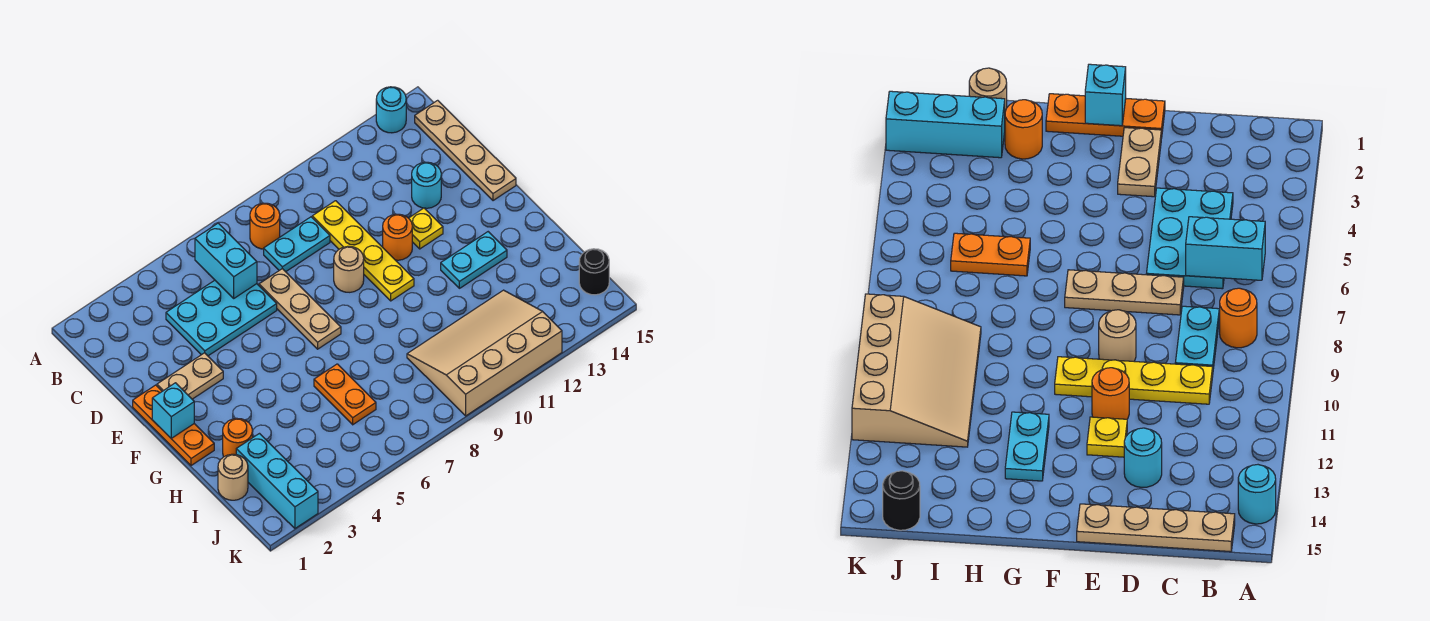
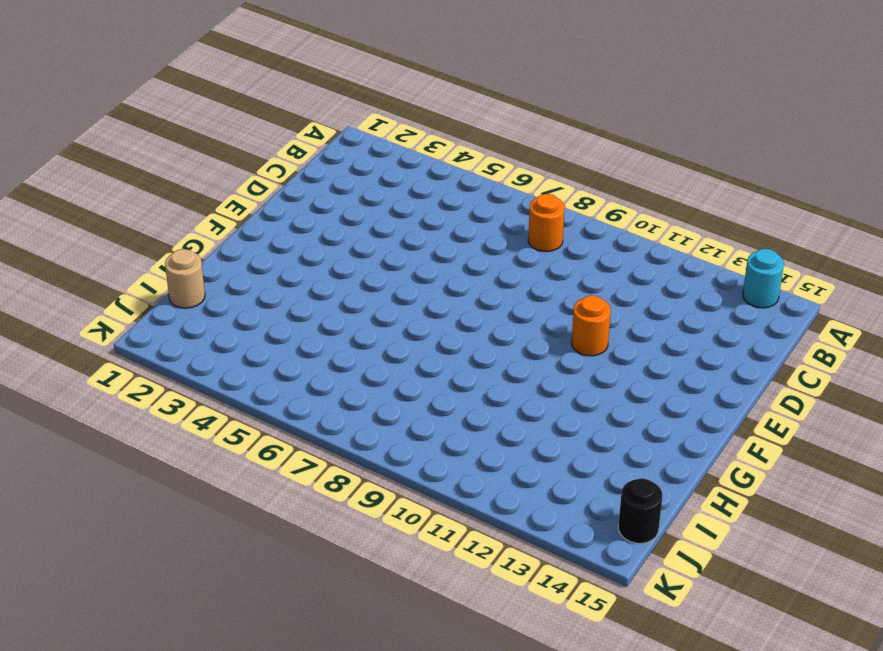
none -> tan 1x4 plate [415,100,516,201]
none -> cyan 2x3 plate [166,280,277,356]
none -> cyan 1x2 plate [264,217,330,272]

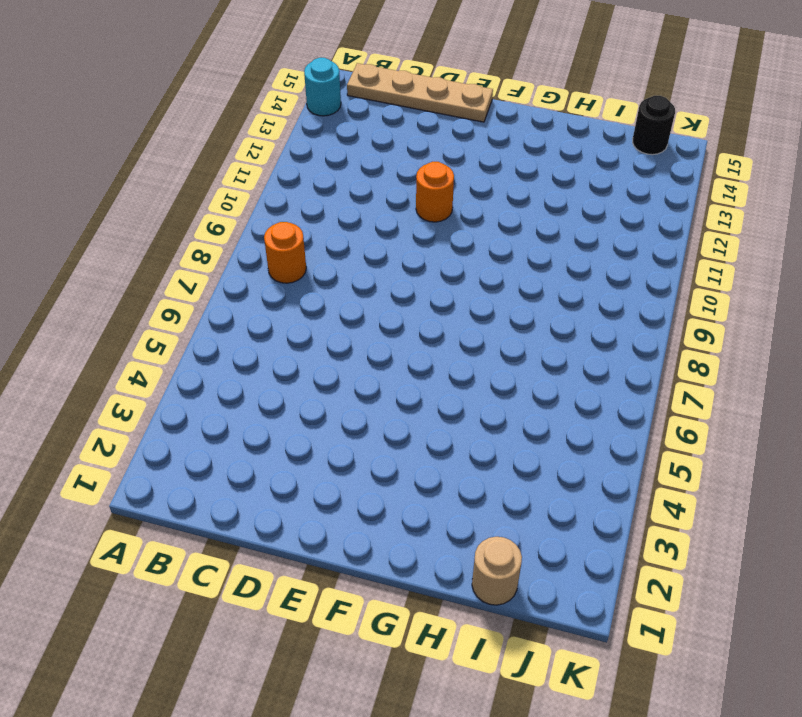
none -> cyan 2x3 plate [166,280,277,356]
none -> cyan 1x2 plate [264,217,330,272]
none -> yellow 1x4 plate [312,201,414,301]

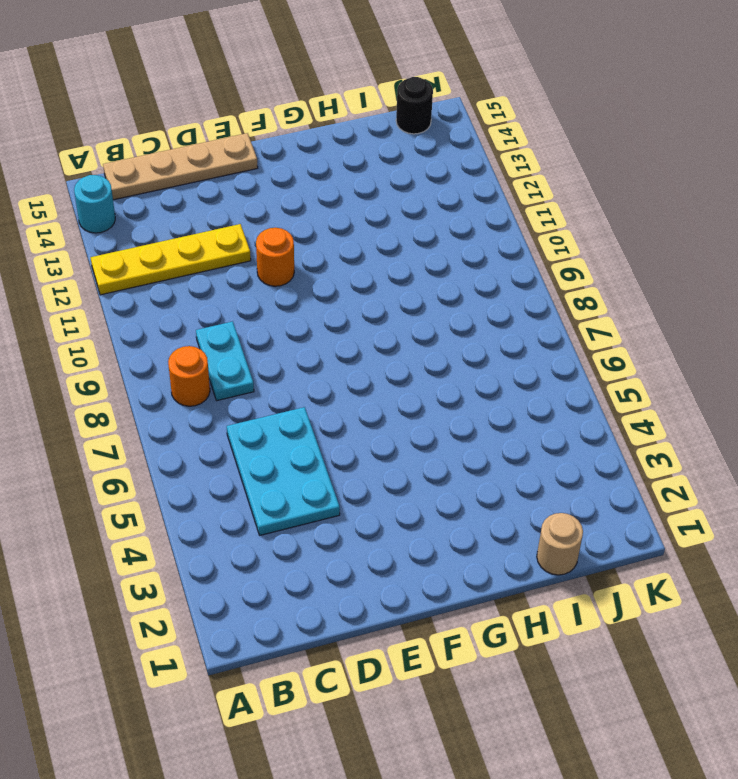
yellow 1x4 plate [91,224,251,295] -> yellow 1x4 plate moved to [312,201,414,301]
none -> tan 1x3 plate [259,269,341,349]
none -> cyan 1x1 round brick [412,162,441,208]
none -> orange 1x3 plate [133,385,214,466]

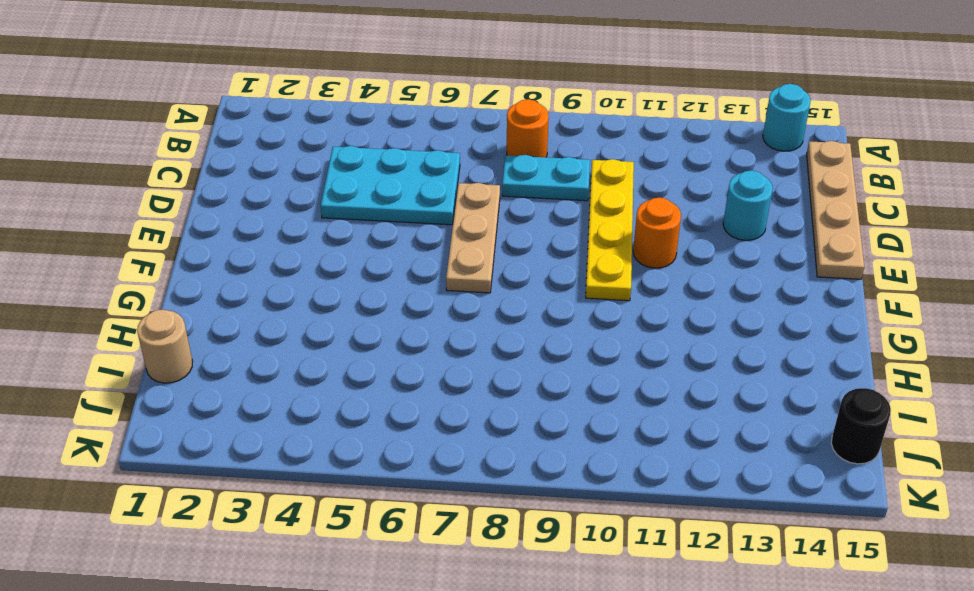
none -> orange 1x3 plate [133,385,214,466]
none -> tan 1x2 plate [157,353,223,399]
none -> tan 1x1 round brick [334,246,364,292]

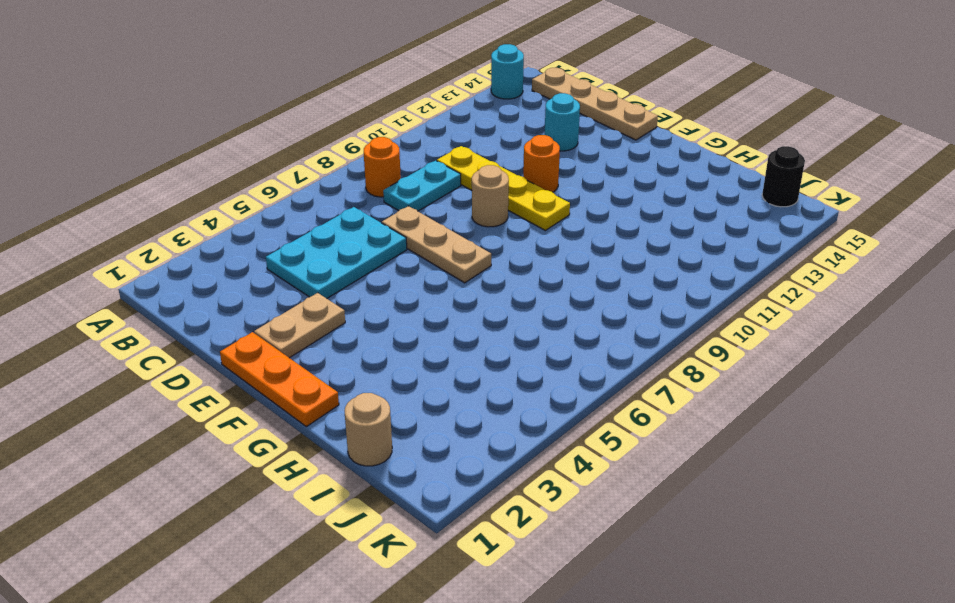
none -> yellow 1x1 plate [409,208,443,249]
none -> cyan 1x2 plate [441,232,507,288]
none -> orange 1x1 round brick [223,418,252,457]

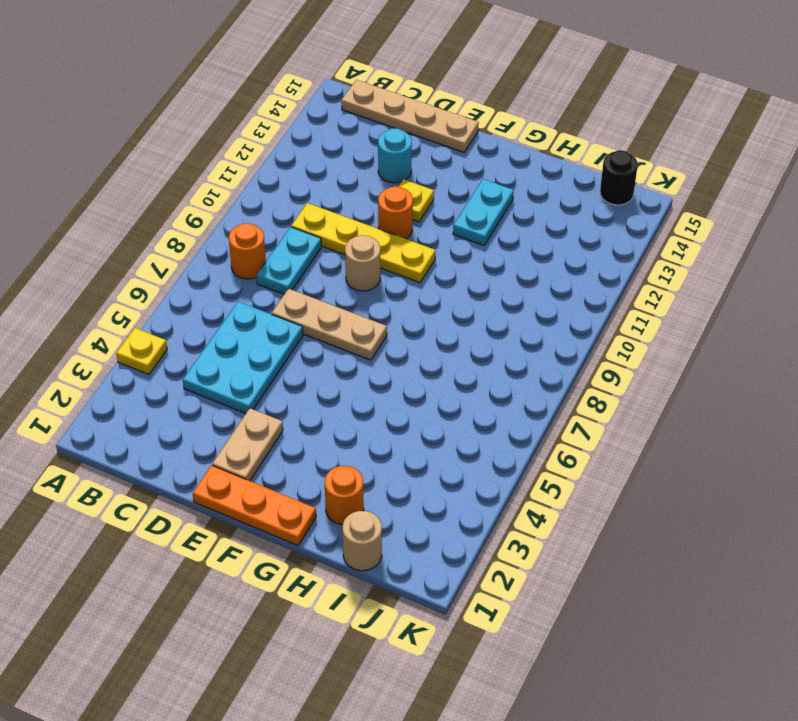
yellow 1x1 plate [116,328,167,375] -> none
none -> cyan 1x1 round brick [376,87,406,133]
none -> orange 1x2 plate [314,364,376,425]
none -> cyan 1x3 brick [236,434,318,528]

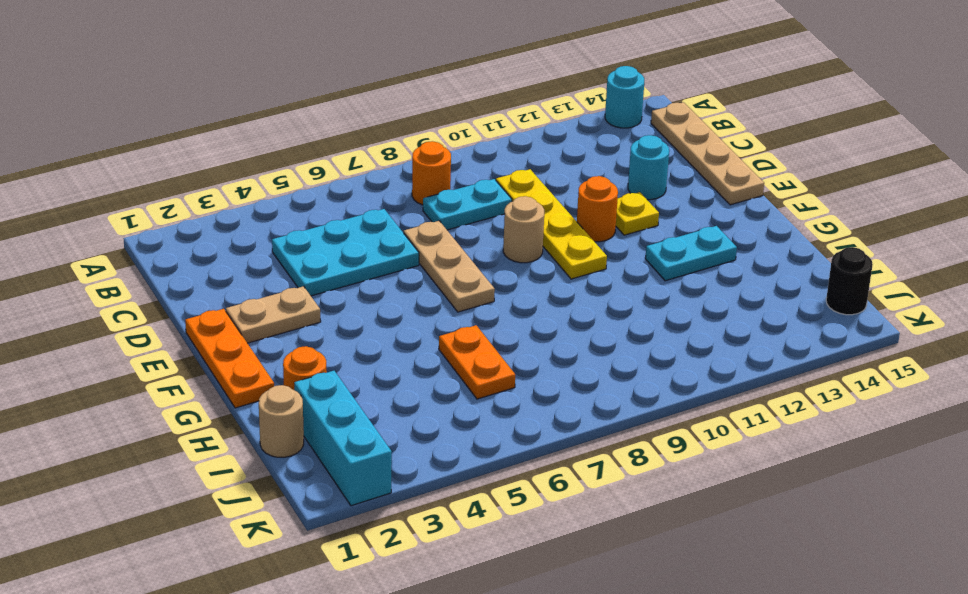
none -> tan 3x4 slope [407,290,562,416]
none -> cyan 1x2 brick [195,223,257,298]
none -> cyan 1x1 brick [152,383,194,439]

